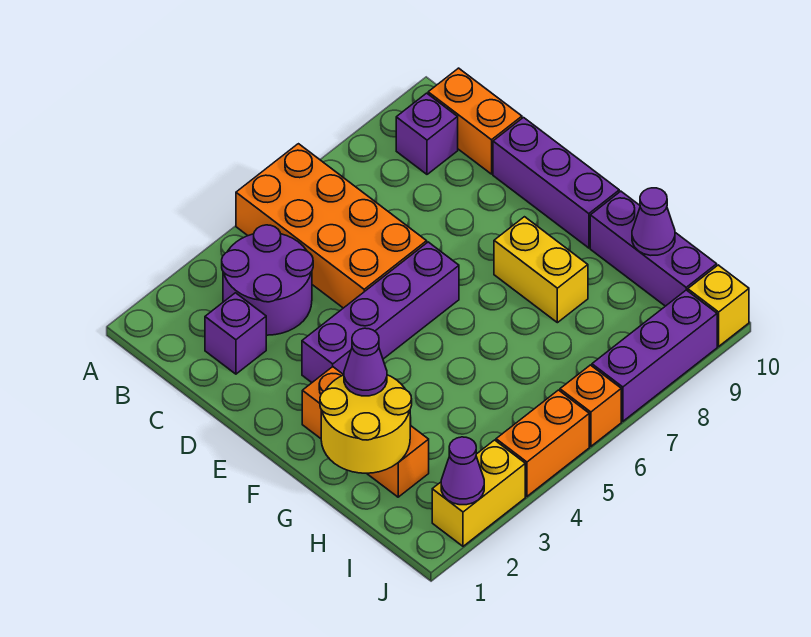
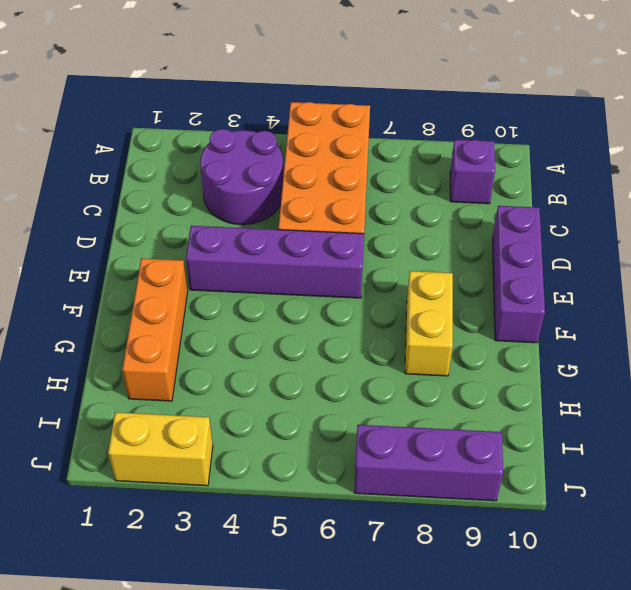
none -> orange 1x2 brick [428,68,522,174]
none -> purple 1x1 brick [205,293,266,374]
none -> purple 1x3 brick [590,191,717,306]

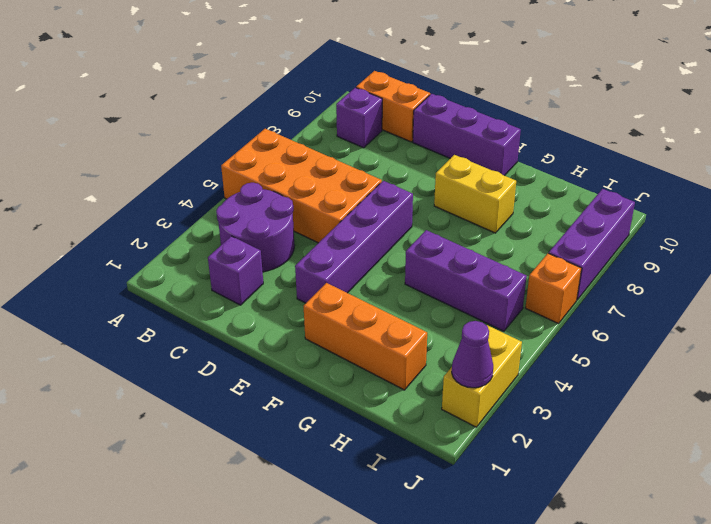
purple 1x3 brick [405,230,527,331] -> purple 1x3 brick moved to [590,191,717,306]
none -> orange 1x2 brick [496,390,589,496]
none -> yellow 1x1 brick [688,265,749,346]
none -> yellow 2x2 round brick [320,375,412,473]

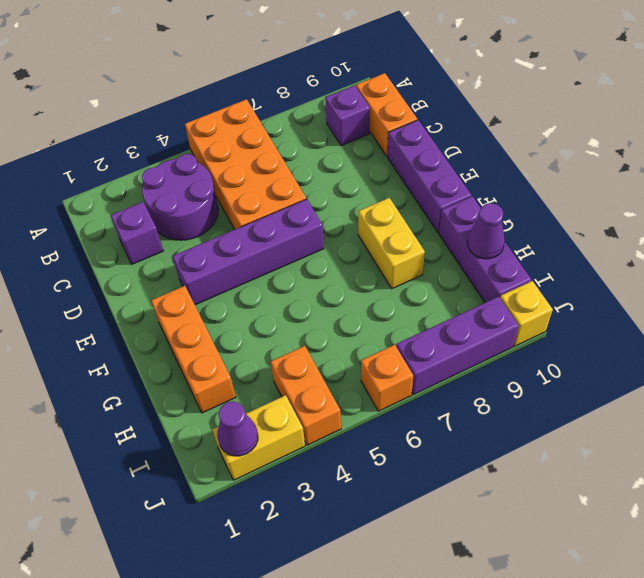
orange 1x2 brick [270,346,341,445] -> orange 1x2 brick turned to [496,390,589,496]
none -> yellow 2x2 round brick [320,375,412,473]
none -> purple 1x1 cone [344,328,387,396]

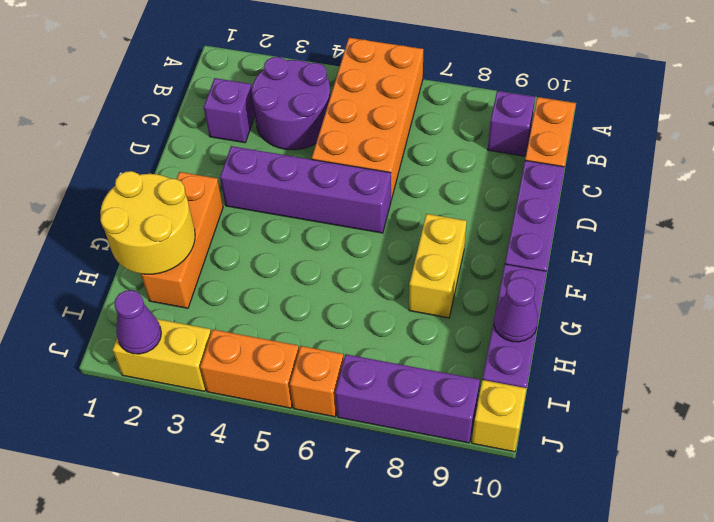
none -> purple 1x1 cone [344,328,387,396]

